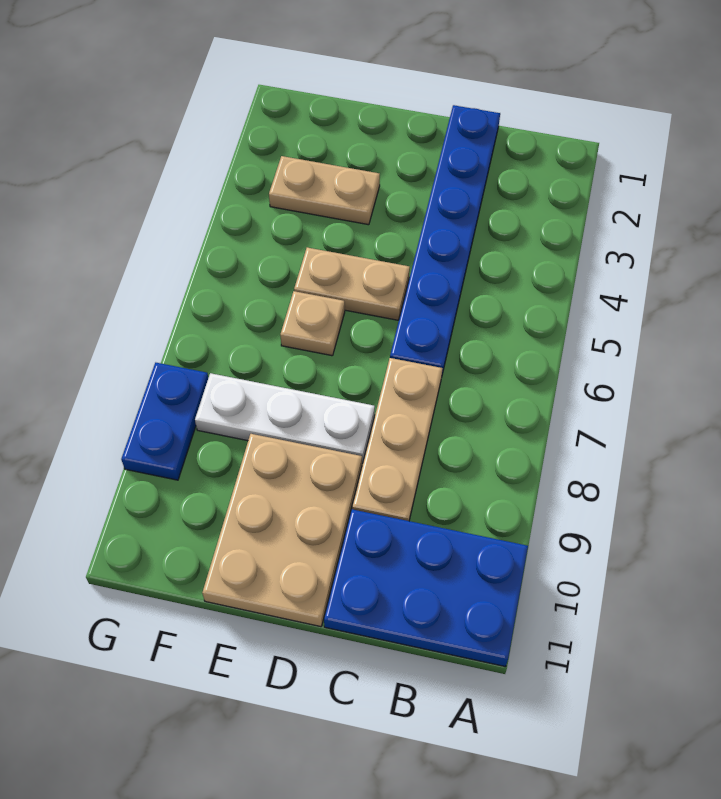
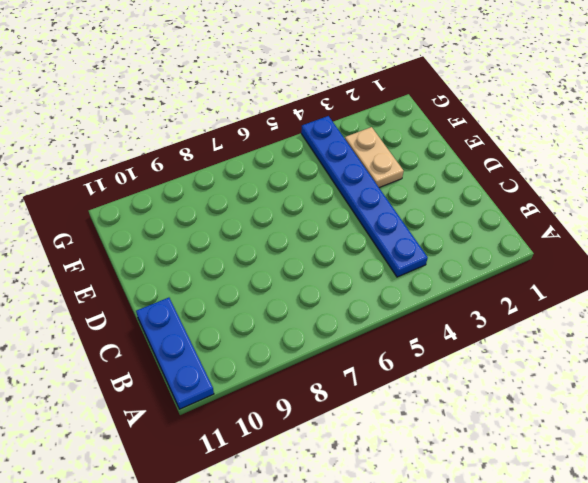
blue 1x3 plate [136,298,214,409] -> blue 2x3 plate [324,509,528,667]
blue 1x6 plate [301,116,428,277] -> blue 1x6 plate turned to [390,105,500,374]
none -> tan 1x3 plate [352,358,443,521]
none -> tan 1x2 plate [294,247,410,320]

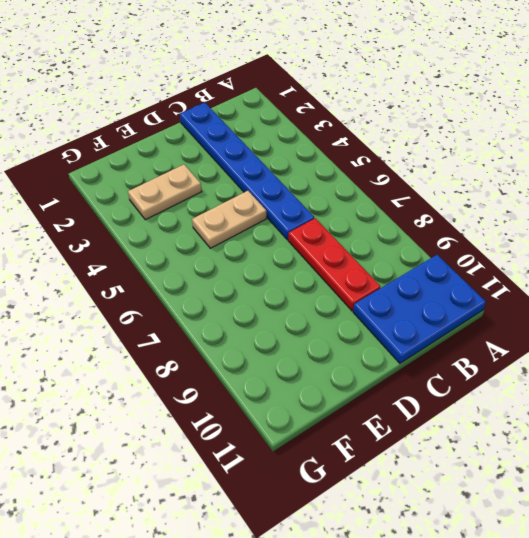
red 1x3 plate [288,218,380,311] -> tan 1x3 plate [352,358,443,521]
none -> white 1x3 plate [195,373,375,463]
none -> tan 2x3 plate [202,434,362,627]

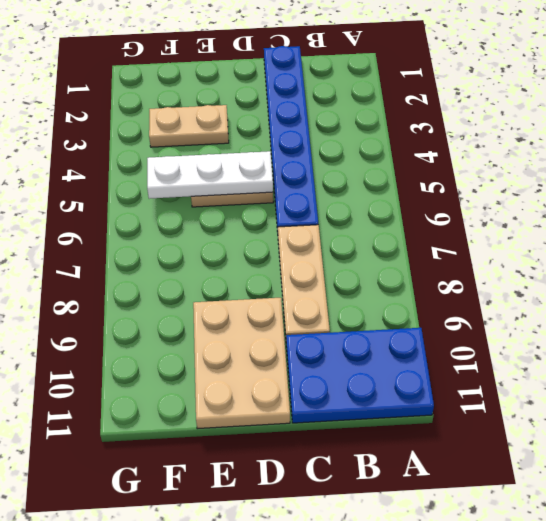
white 1x3 plate [147,151,273,199] -> white 1x3 plate moved to [195,373,375,463]
none -> tan 1x1 plate [280,291,345,356]
none -> blue 1x2 plate [121,363,208,480]

